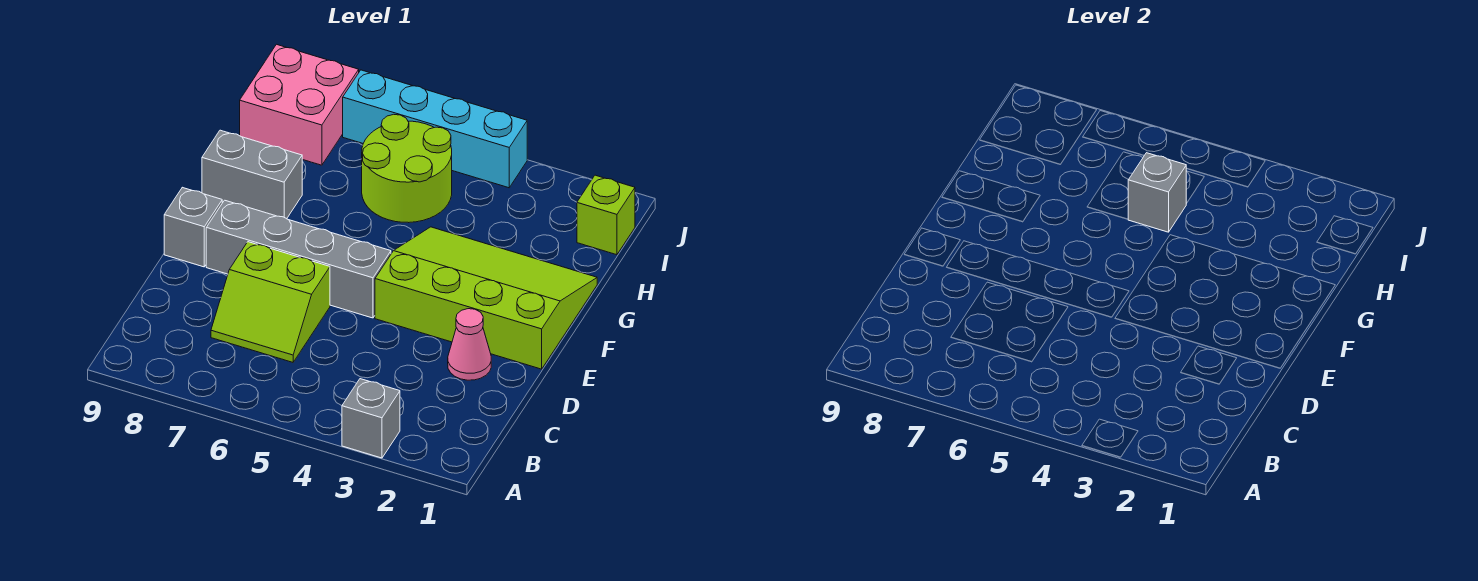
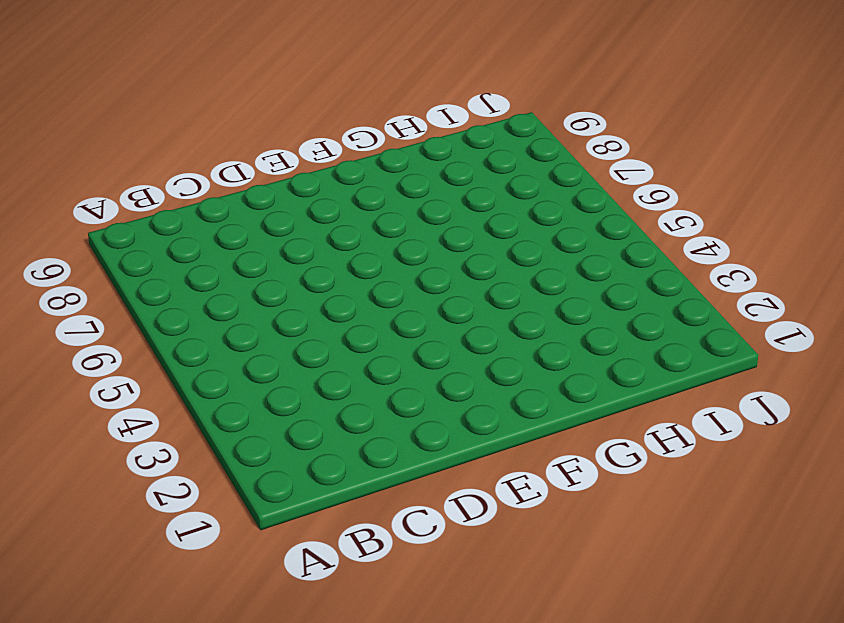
none -> grey 1x1 brick [342,379,400,458]
none -> lime 2x2 slope [211,242,330,362]
none -> pink 1x1 cone [448,309,491,380]

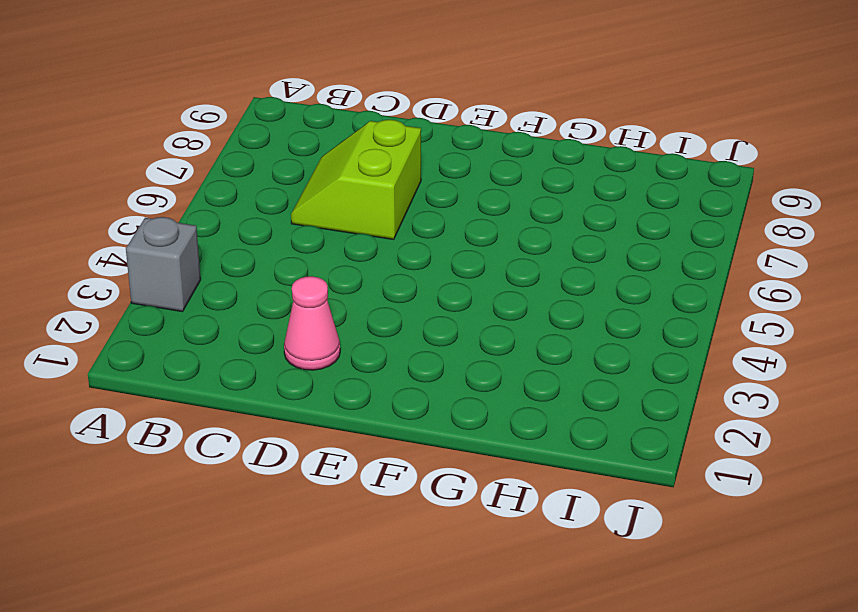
none -> lime 3x4 slope [375,227,597,369]
none -> grey 1x4 brick [206,200,391,318]
none -> grey 1x1 brick [164,187,222,267]

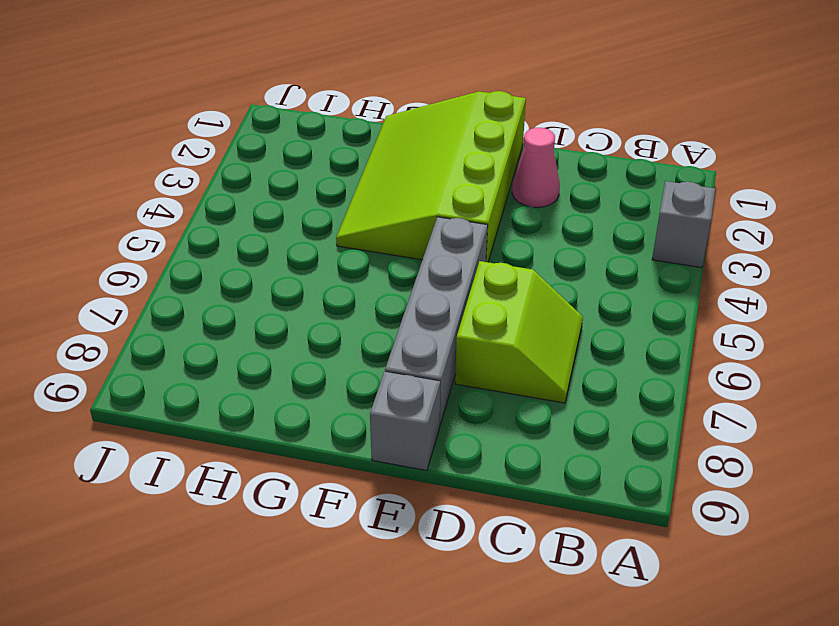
none -> grey 1x2 brick [202,130,302,219]
none -> lime 2x2 round brick [362,114,452,223]
none -> lime 1x1 brick [577,175,635,255]

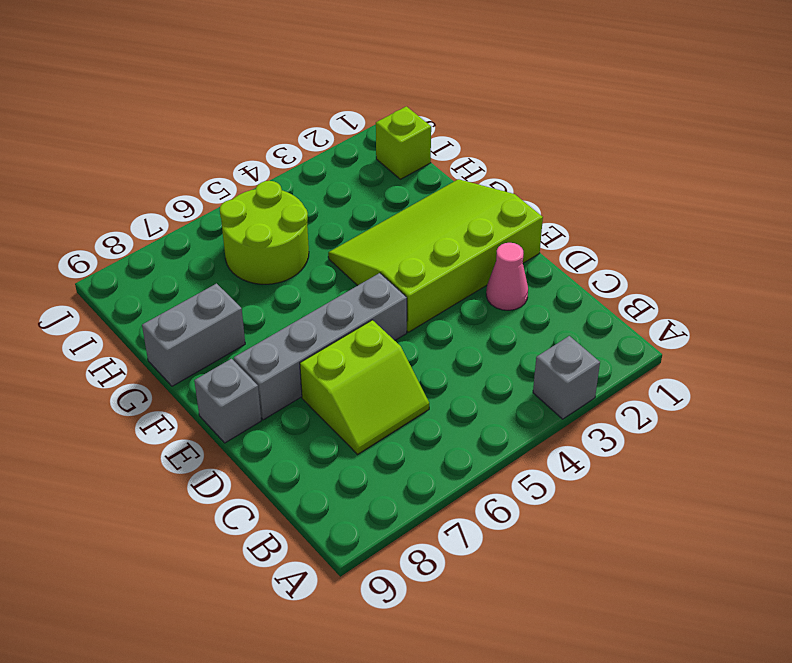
none -> pink 2x2 brick [240,44,359,165]
none -> cyan 1x4 brick [343,70,527,188]
none -> grey 1x1 brick [1128,153,1187,232]

